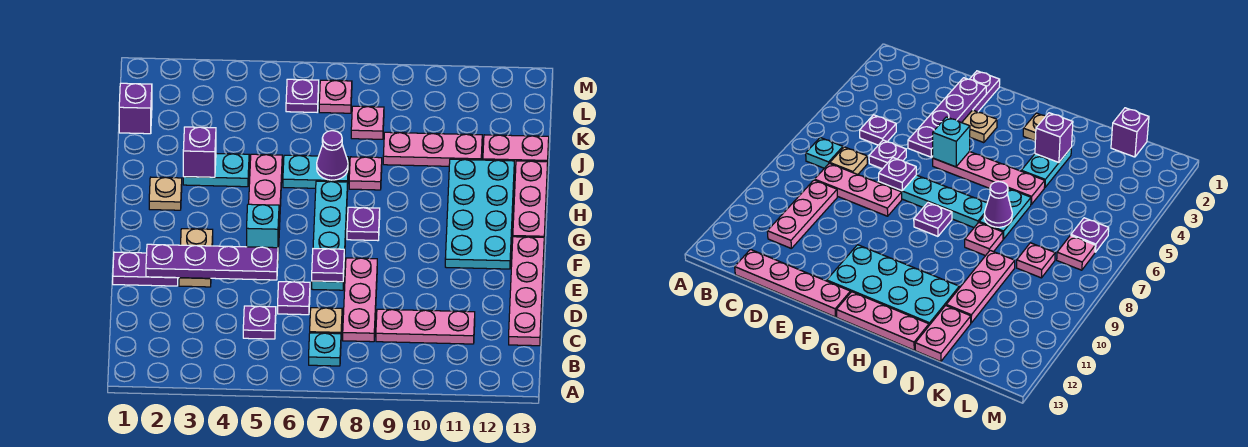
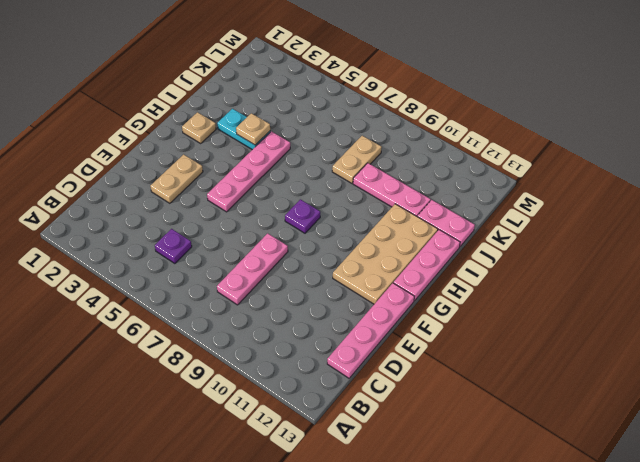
tan 2x4 plate [333,204,438,304] -> cyan 2x4 plate [445,159,514,269]
tan 1x1 plate [236,113,270,145] -> tan 1x1 plate moved to [310,308,342,334]
tan 1x2 plate [332,136,382,183] -> pink 1x1 plate [351,106,384,139]
none -> cyan 1x1 plate [309,333,341,366]
none -> pink 1x3 plate [376,309,475,344]
none -> purple 1x1 plate [278,282,310,315]

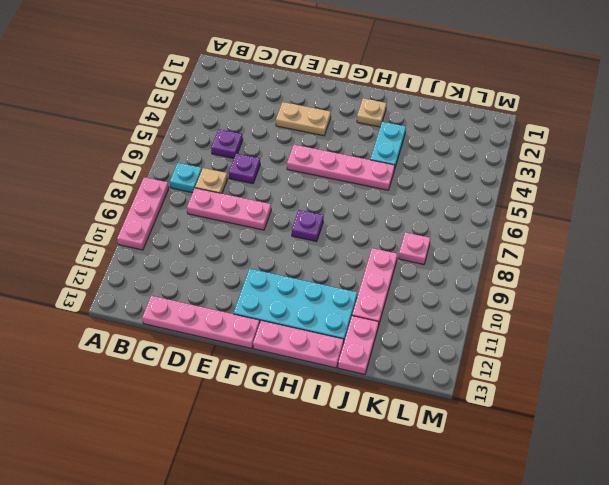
pink 1x3 plate [117,177,169,250] -> pink 1x3 plate moved to [376,309,475,344]
none -> purple 1x2 plate [113,252,178,286]
none -> cyan 1x4 plate [312,181,348,290]
none -> cyan 1x2 plate [283,155,349,188]

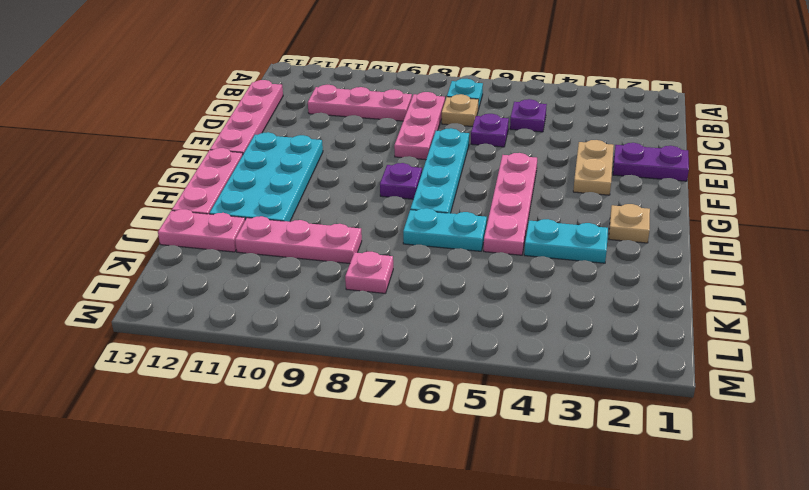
none -> pink 1x1 plate [349,157,382,190]
none -> purple 1x1 brick [119,83,152,134]
none -> purple 1x1 plate [286,79,319,112]

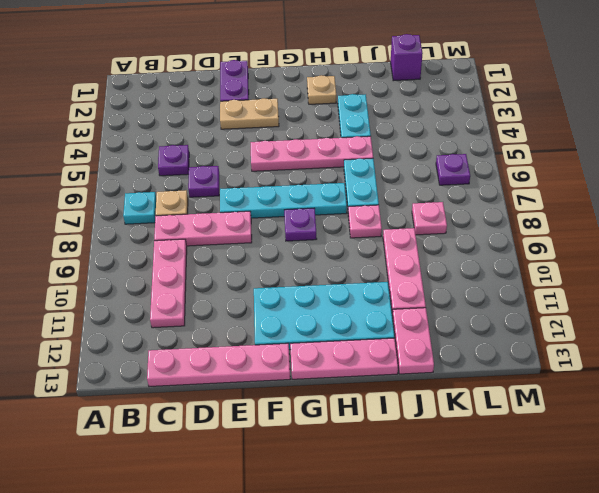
none -> pink 1x1 plate [319,80,352,113]
none -> purple 1x4 plate [146,244,278,280]
none -> purple 1x1 plate [312,249,344,282]

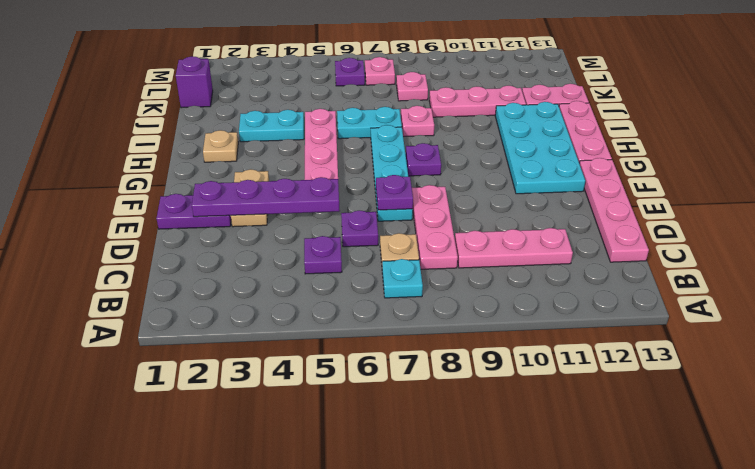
none -> cyan 1x1 brick [247,204,279,248]
none -> purple 1x1 brick [183,127,216,177]
none -> purple 1x1 cone [317,131,348,180]

